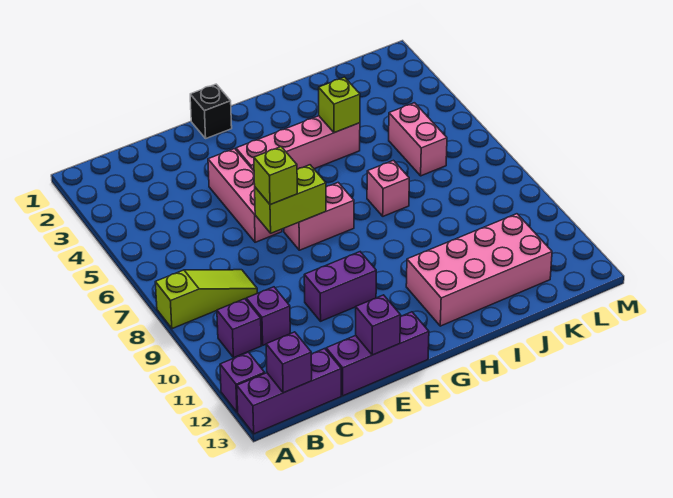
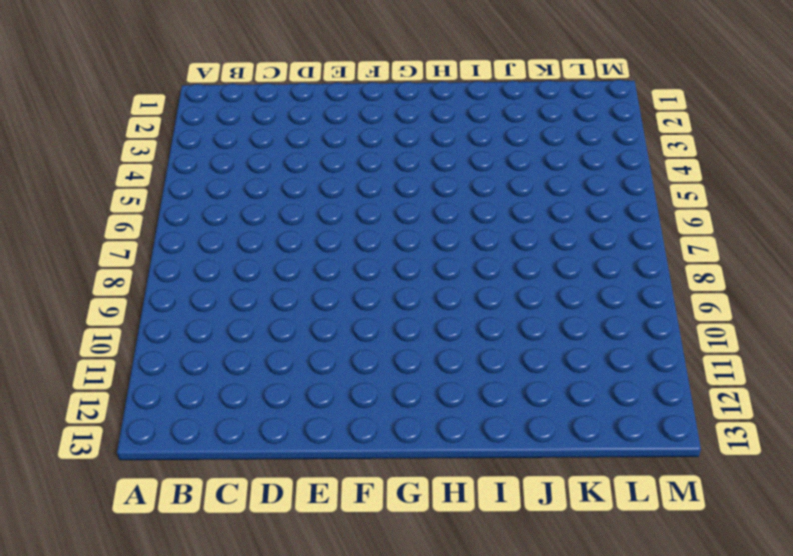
none -> lime 1x3 slope [155,270,257,329]
none -> purple 1x1 brick [220,352,265,412]
none -> purple 1x3 brick [237,349,341,434]

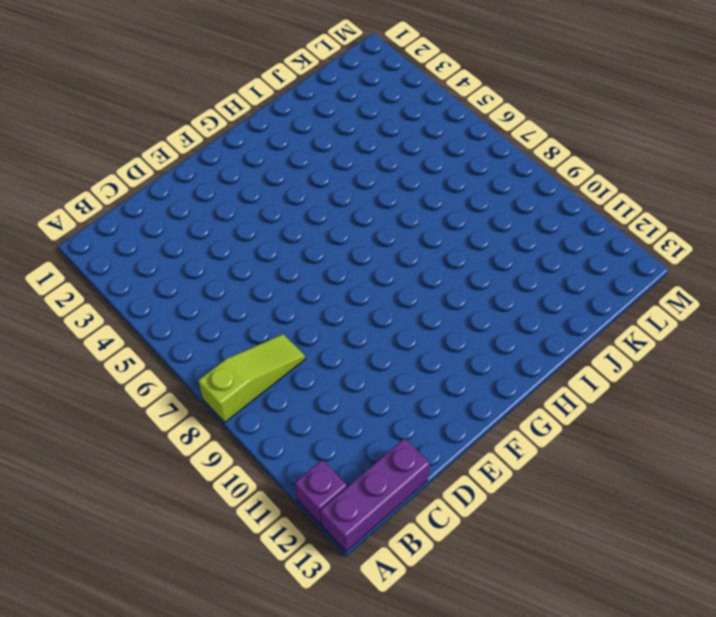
none -> purple 1x1 brick [217,299,261,358]
none -> purple 1x1 brick [246,287,290,345]
none -> purple 1x3 brick [326,312,429,396]

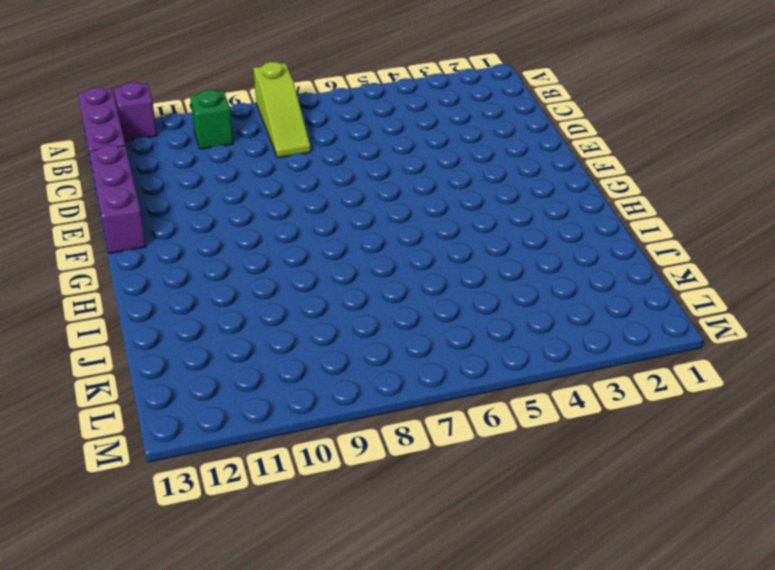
green 1x1 brick [190,90,233,149] -> purple 1x1 brick [217,299,261,358]
none -> purple 1x1 brick [246,287,290,345]
none -> pink 1x3 brick [208,149,282,242]
none -> purple 1x2 brick [304,252,376,321]

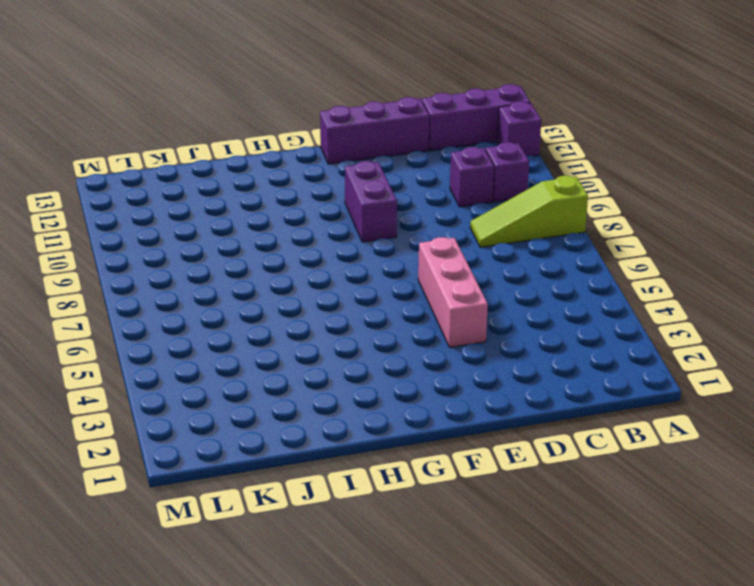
purple 1x2 brick [345,161,397,242] -> purple 1x2 brick turned to [304,252,376,321]
none -> black 1x1 brick [190,84,232,138]
none -> pink 1x4 brick [236,116,360,171]
none -> pink 1x2 brick [284,183,354,250]

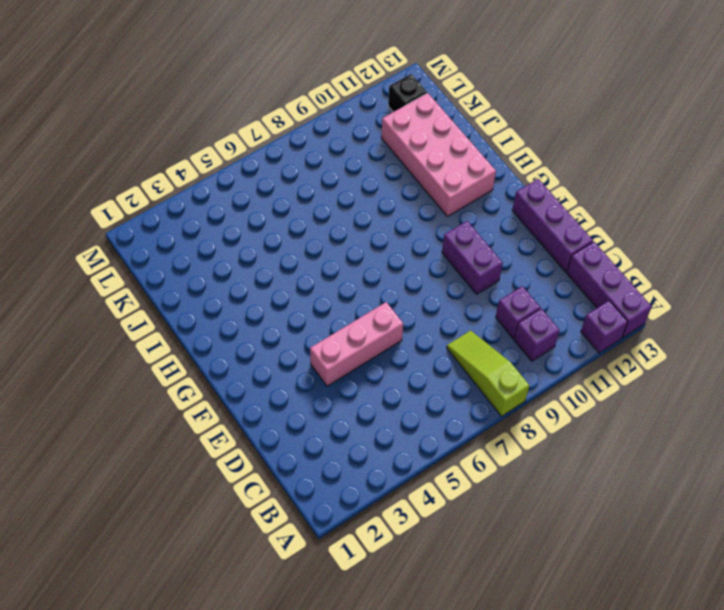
black 1x1 brick [388,74,427,112] -> black 1x1 brick moved to [190,84,232,138]
none -> pink 1x4 brick [236,116,360,171]
none -> pink 1x2 brick [284,183,354,250]
none -> pink 1x1 brick [367,160,409,216]

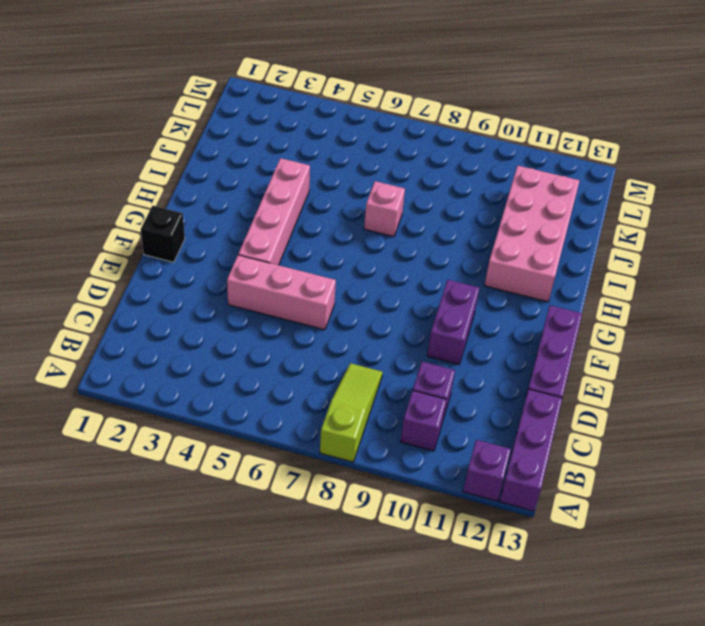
none -> pink 1x2 brick [284,183,354,250]
none -> pink 1x2 brick [389,103,447,176]
none -> purple 1x1 brick [266,332,312,393]

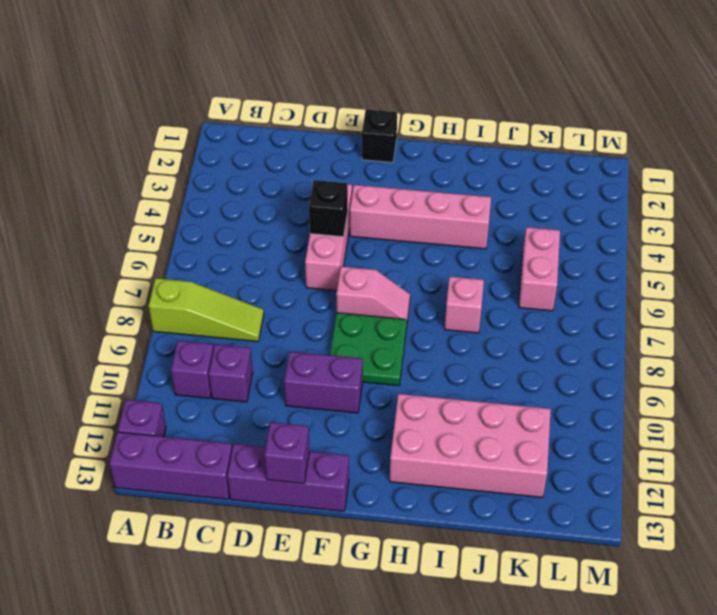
black 1x1 brick [309,180,348,237] -> none
pink 1x2 slope [336,266,410,321] -> pink 1x2 brick [284,183,354,250]
green 2x2 plate [330,313,407,386] -> none
none -> purple 1x1 brick [266,332,312,393]
none -> lime 1x2 brick [255,165,326,233]
none -> lime 1x1 brick [319,77,360,133]

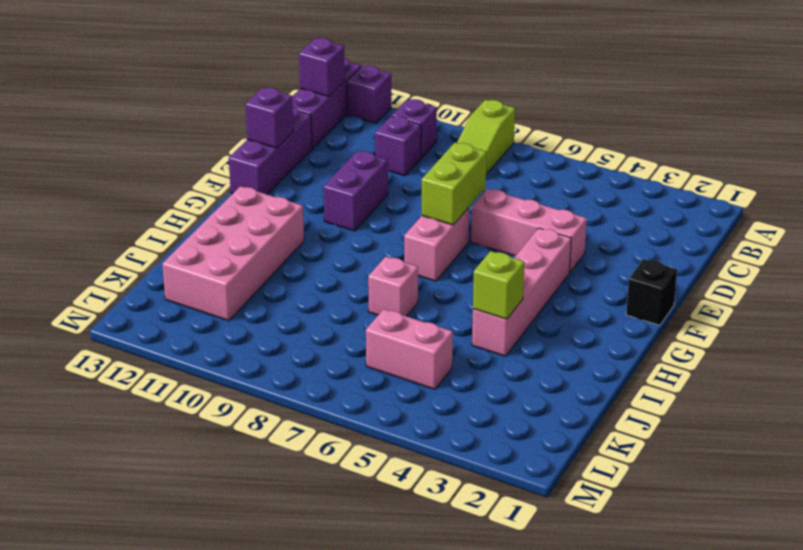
none -> lime 1x1 brick [254,147,297,205]

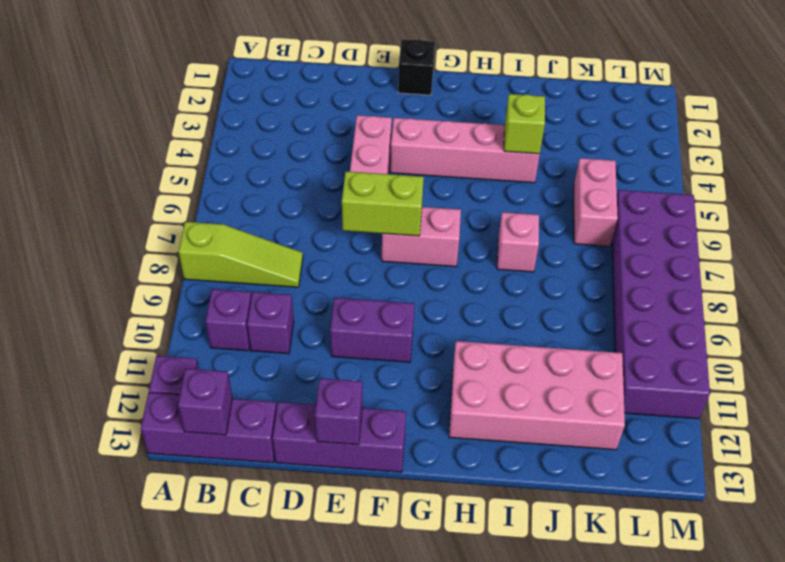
purple 2x6 brick [612,190,710,419] -> none
none -> lime 1x1 brick [254,147,297,205]

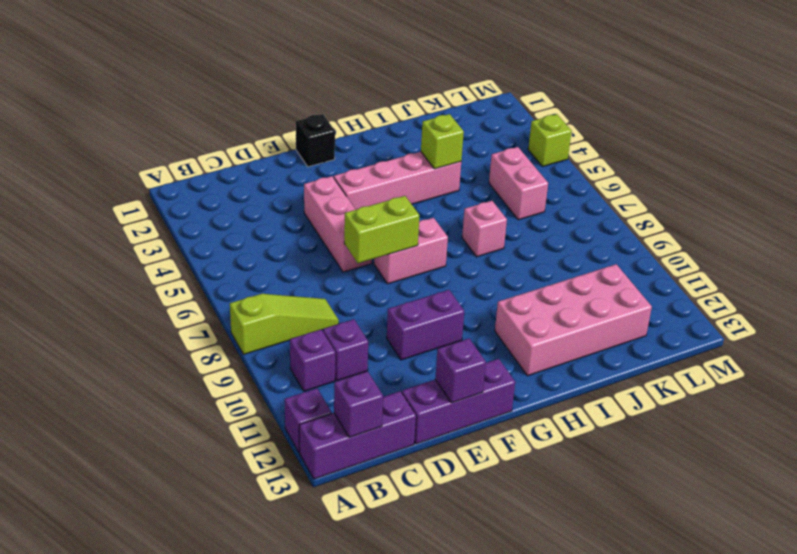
lime 1x1 brick [528,114,572,167] -> lime 1x1 brick moved to [254,147,297,205]

